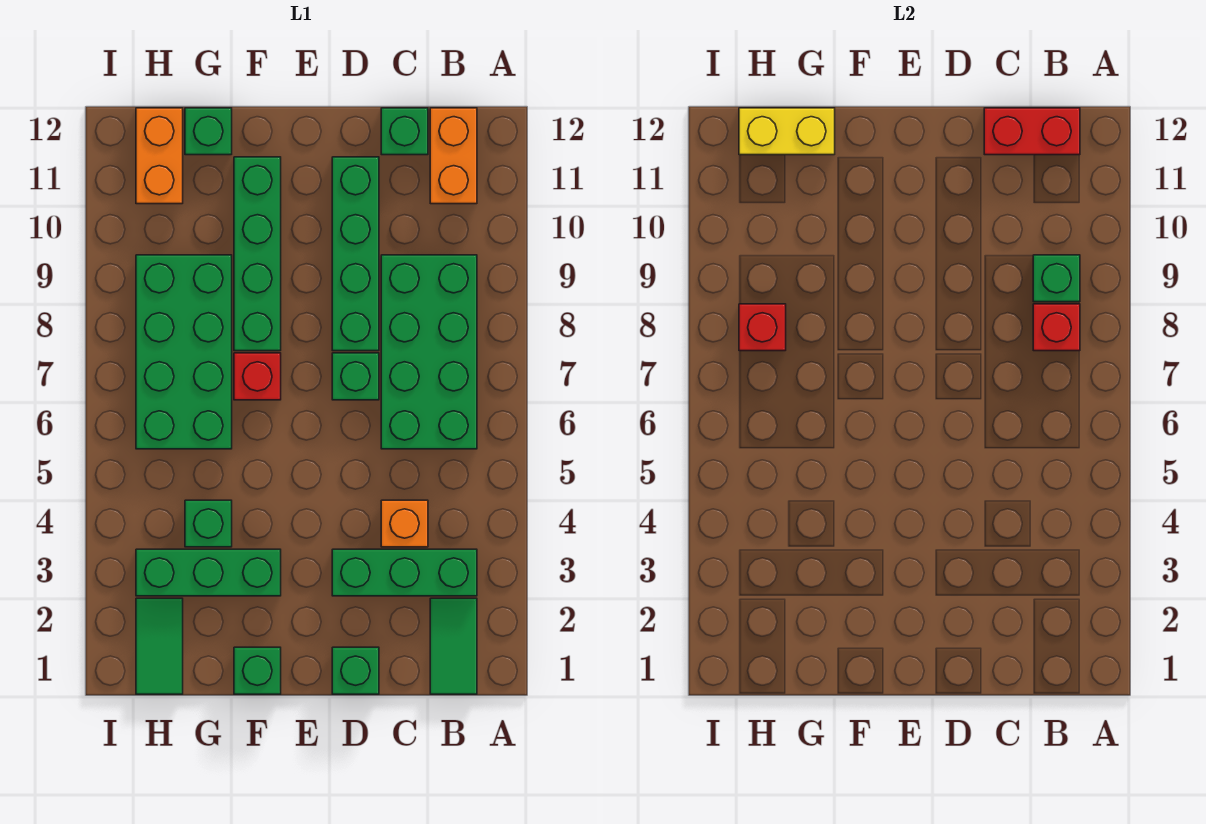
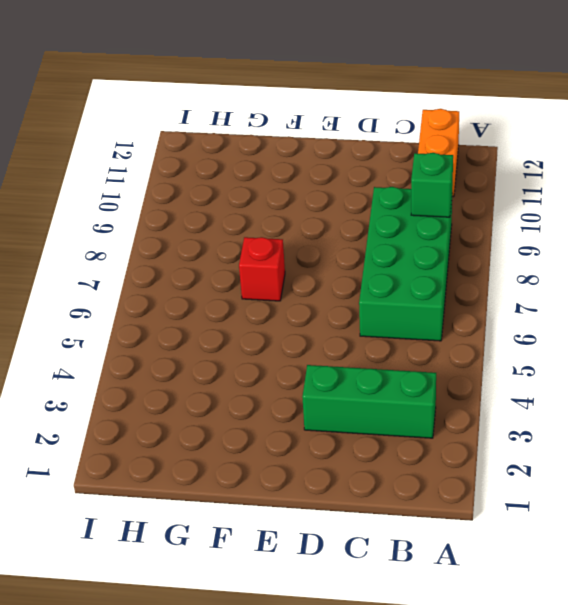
none -> green 1x2 tile [430,598,477,694]
none -> orange 1x1 brick [381,500,428,547]
none -> green 1x1 brick [381,108,428,155]

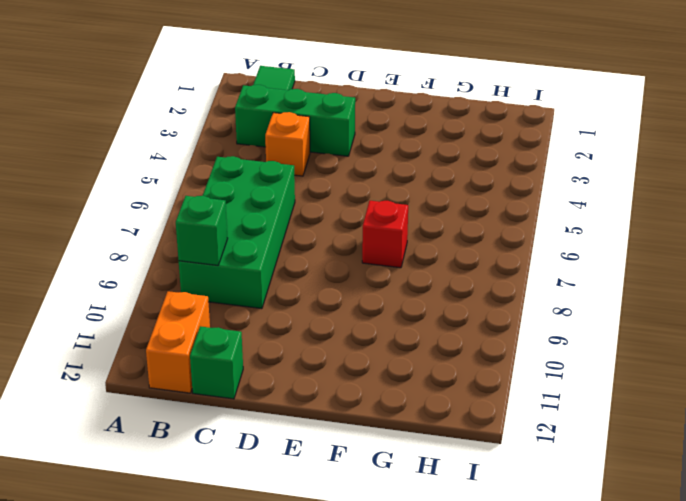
none -> green 1x1 brick [332,647,379,694]
none -> green 1x1 brick [332,353,379,400]
none -> green 1x4 brick [332,157,379,351]

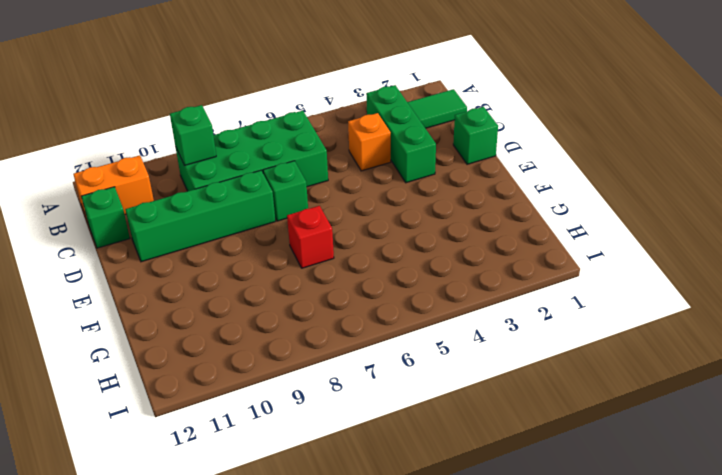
none -> green 1x1 brick [234,647,281,694]
none -> green 1x3 brick [136,549,281,596]
none -> green 1x4 brick [234,157,281,351]

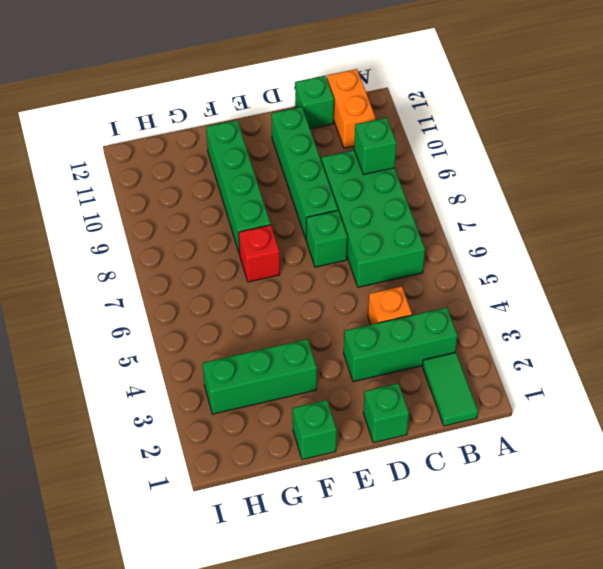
none -> green 1x1 brick [185,500,232,547]
none -> green 2x4 brick [136,255,232,449]
none -> green 1x1 brick [185,108,232,155]

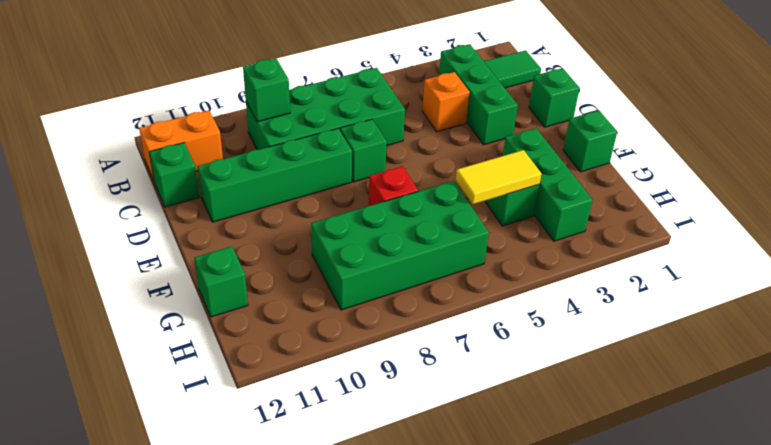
yellow 1x2 tile [456,150,542,204] -> none
none -> green 1x4 brick [234,157,281,351]
none -> green 1x2 tile [136,598,183,694]
none -> orange 1x2 brick [136,108,183,204]

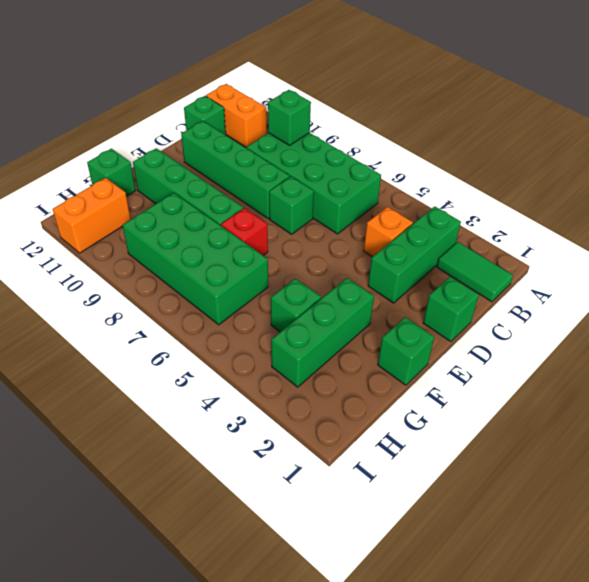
orange 1x2 brick [53,178,131,253] -> orange 1x2 brick turned to [136,108,183,204]
none -> green 1x2 tile [136,598,183,694]
none -> red 1x1 brick [1033,304,1080,351]
none -> red 1x2 brick [984,108,1080,155]

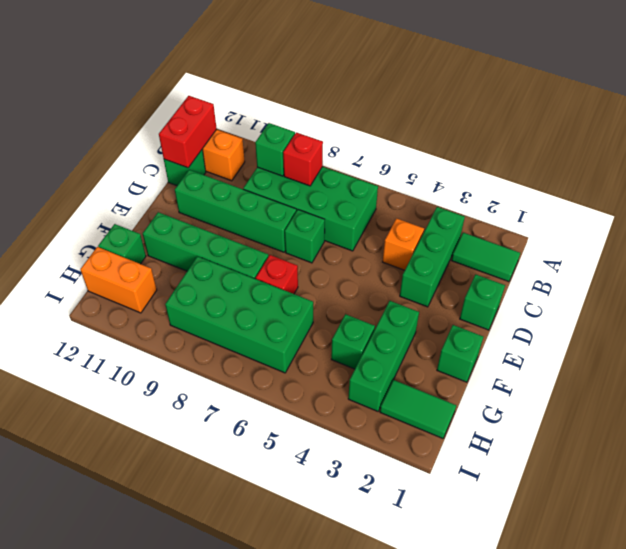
none -> yellow 1x2 brick [739,108,835,155]
none -> red 1x1 brick [739,304,786,351]

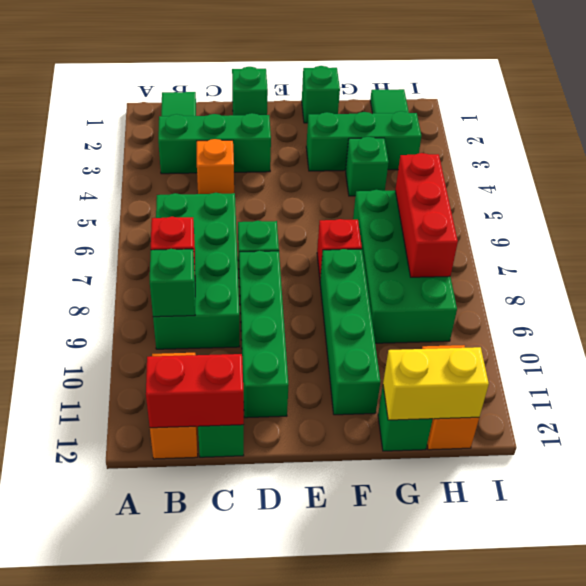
red 1x3 brick [395,153,458,277] -> red 1x1 brick [739,304,786,351]

